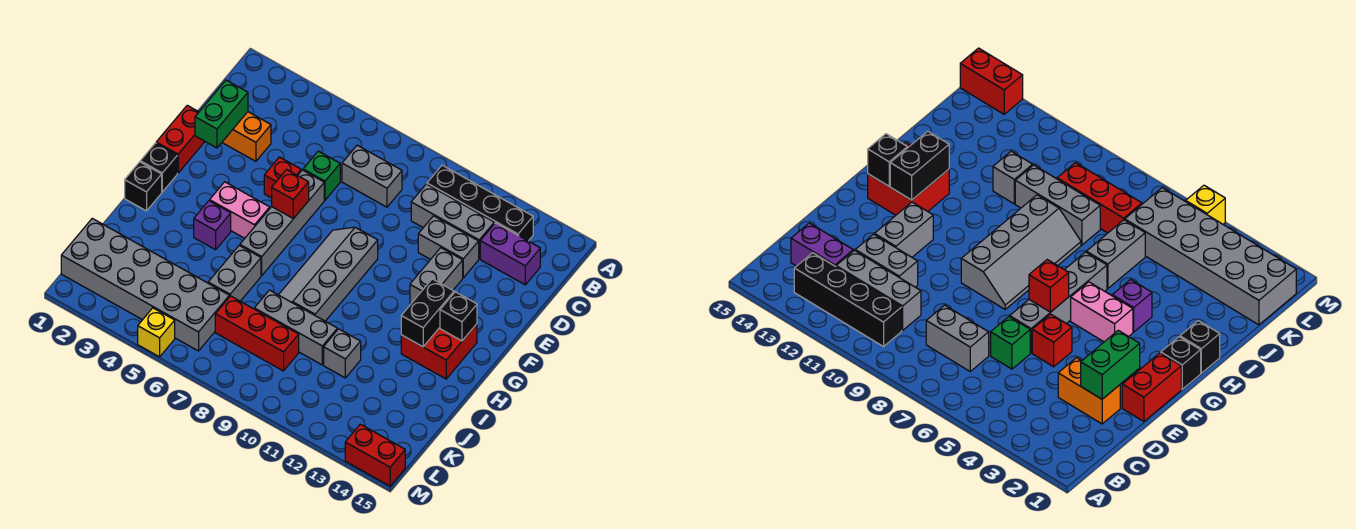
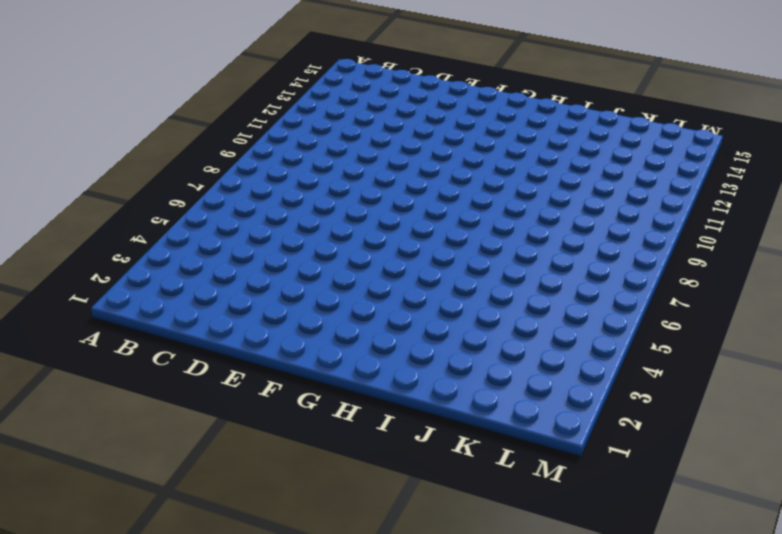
none -> black 1x4 brick [427,165,533,241]
none -> grey 1x2 brick [342,145,402,207]
none -> grey 1x3 brick [411,184,494,259]

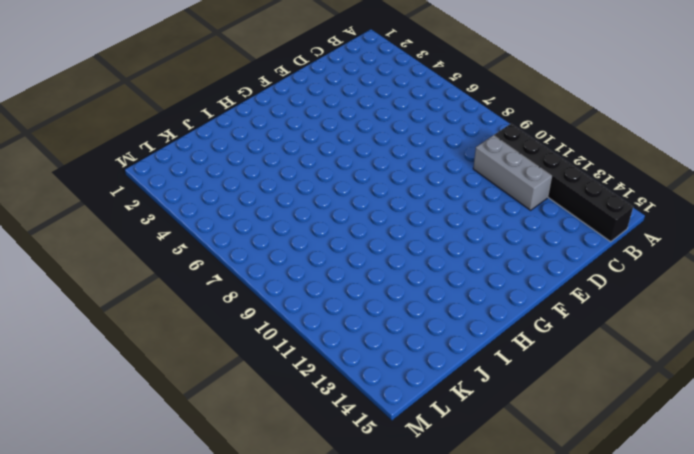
black 1x6 brick [494,124,633,242] -> black 1x4 brick [427,165,533,241]
none -> grey 1x2 brick [342,145,402,207]
none -> purple 1x2 brick [480,223,540,285]
none -> orange 1x2 brick [222,112,271,161]

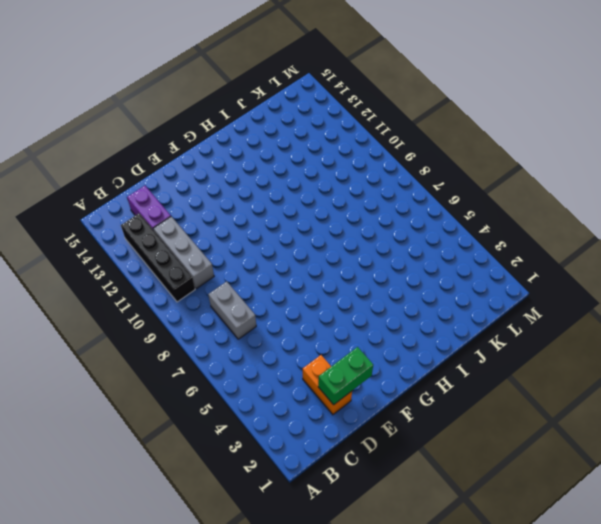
none -> green 1x1 brick [303,151,340,200]
none -> grey 1x2 brick [418,216,479,278]
none -> red 1x2 brick [156,105,205,173]

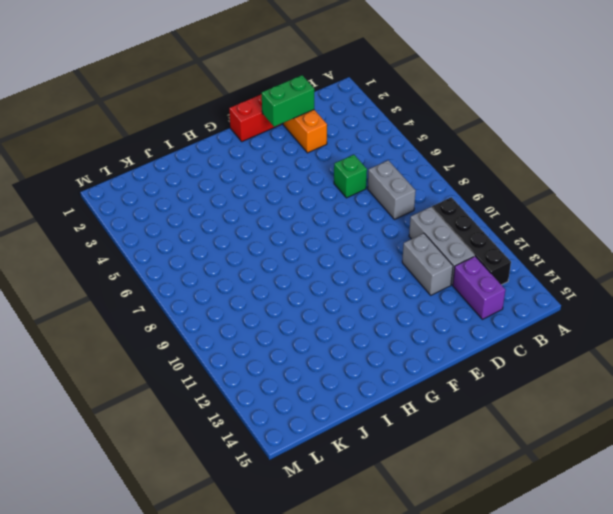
none -> red 1x1 brick [264,157,301,198]
none -> grey 1x4 brick [240,170,324,275]
none -> grey 1x2 brick [410,248,463,304]

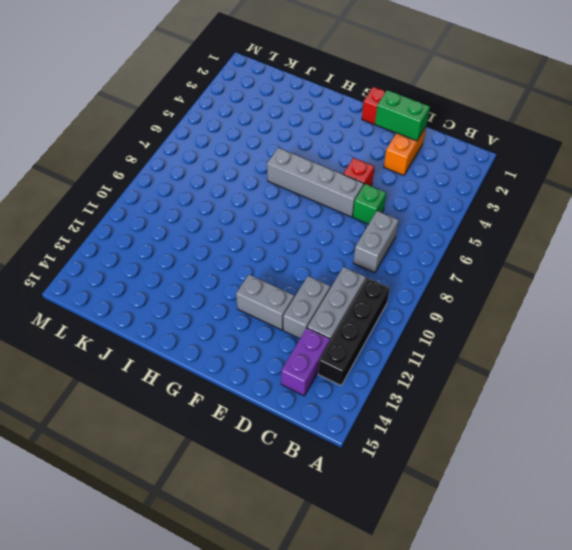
none -> grey 2x4 slope [279,227,378,321]
none -> black 1x1 brick [140,143,177,192]
none -> pink 1x2 brick [210,182,270,238]

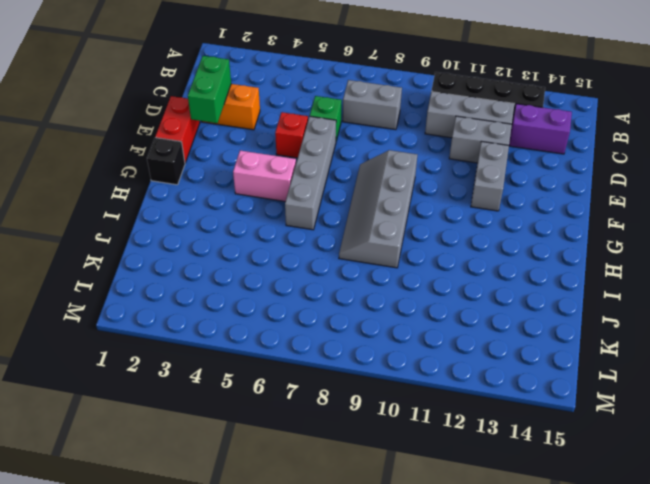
none -> red 2x2 brick [401,324,477,379]
none -> black 1x1 brick [125,162,162,211]
none -> purple 1x1 brick [194,201,231,250]

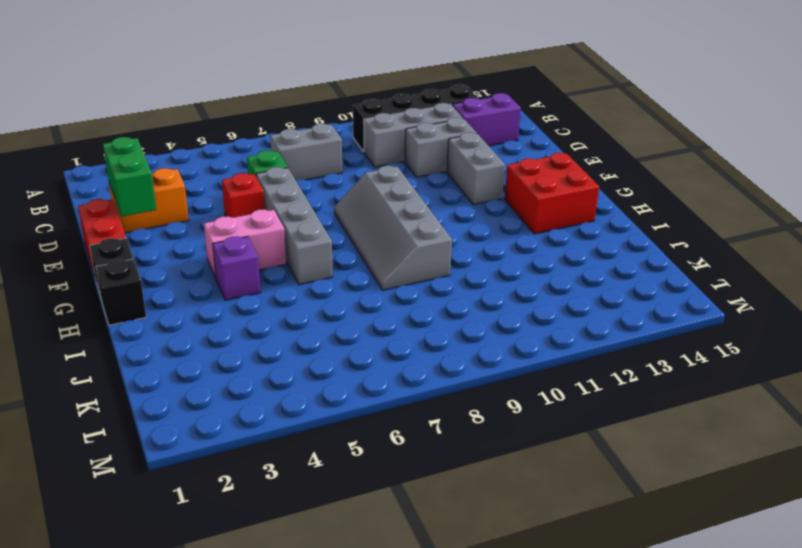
none -> grey 1x2 brick [208,245,261,301]
none -> grey 1x3 brick [254,290,337,365]
none -> grey 1x1 brick [324,329,361,378]

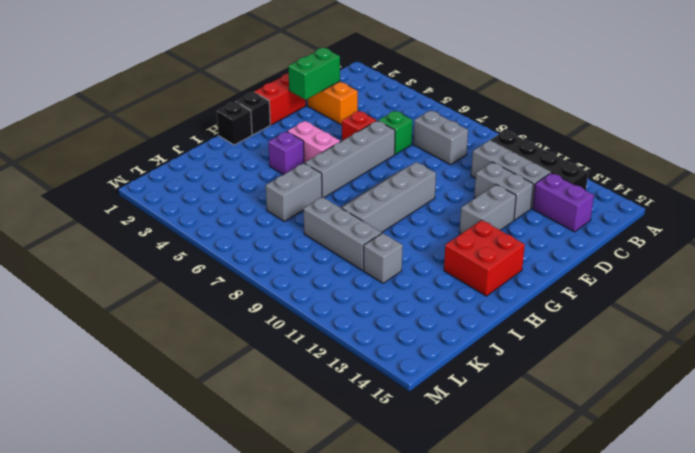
none -> grey 2x6 brick [61,218,229,351]
none -> red 1x3 brick [215,296,299,371]
none -> yellow 1x1 brick [138,308,175,357]

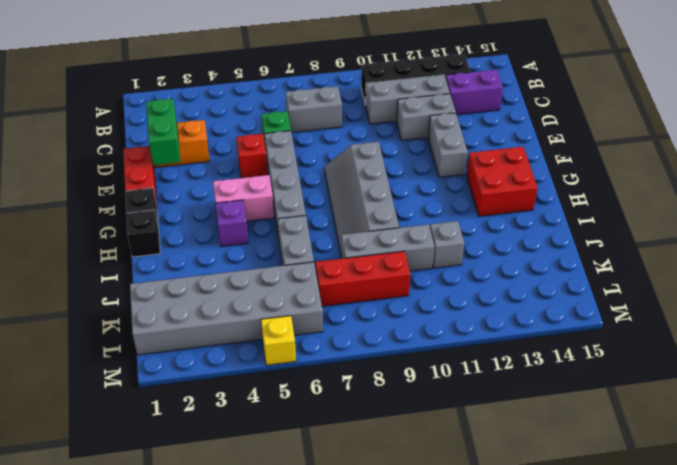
none -> red 1x2 brick [345,424,405,486]
none -> red 1x1 brick [272,170,309,219]
none -> black 1x2 brick [401,279,454,347]

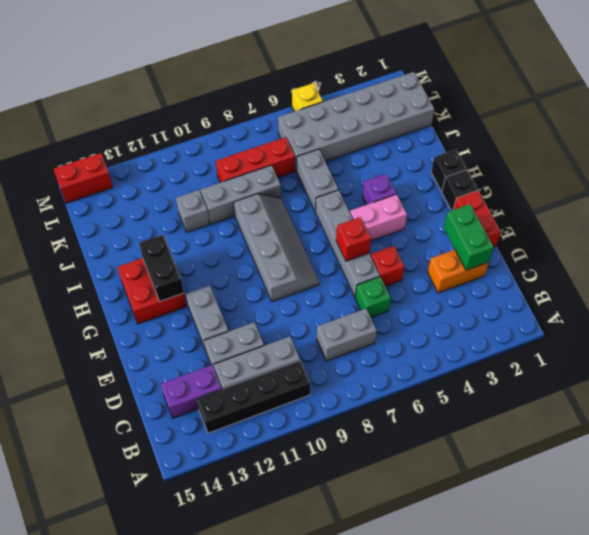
none -> black 1x1 brick [440,292,477,341]

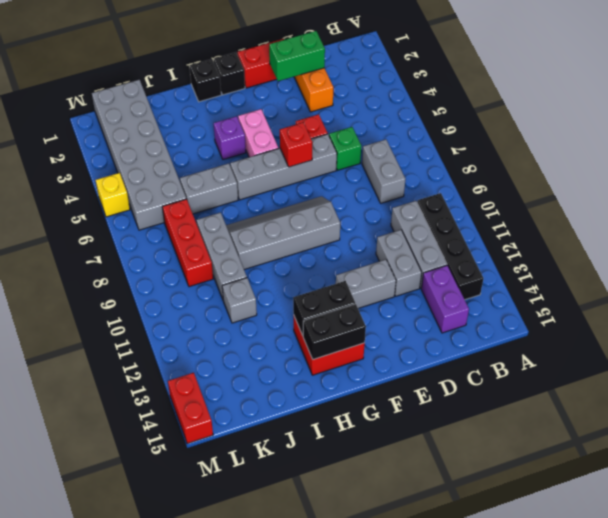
black 1x2 brick [303,304,366,359] -> black 1x1 brick [440,292,477,341]

